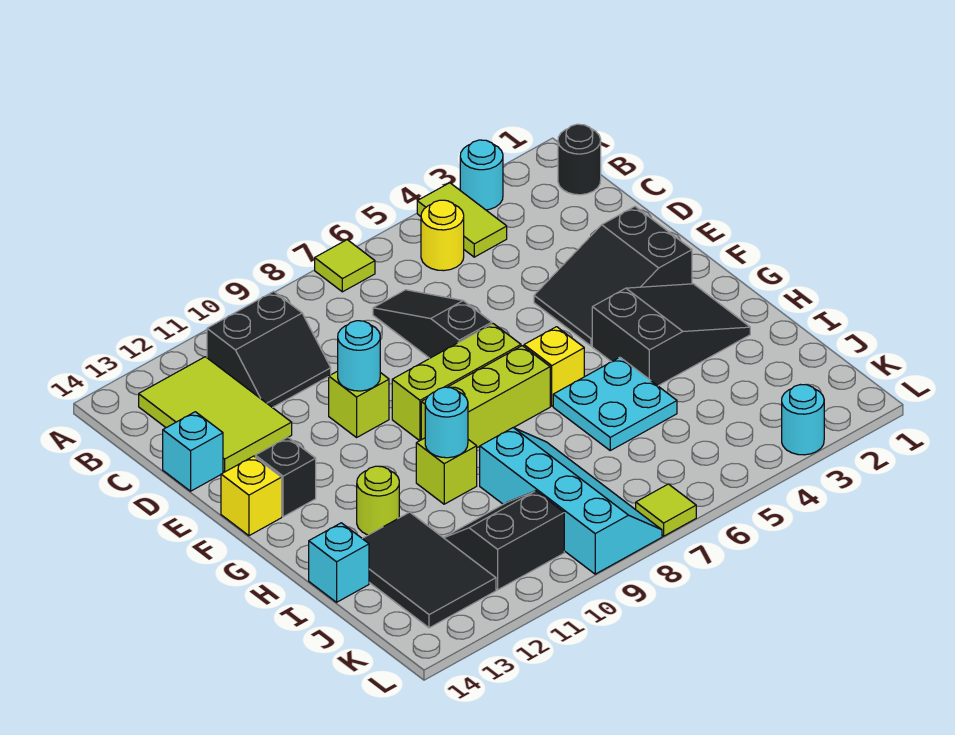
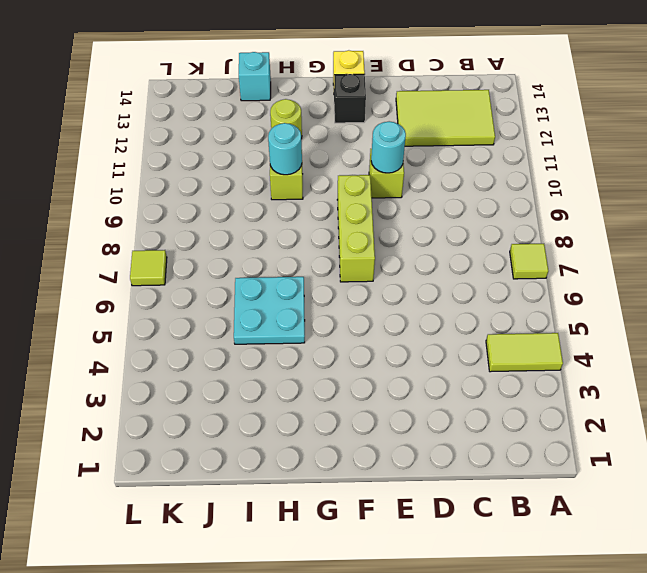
none -> cyan 1x1 round brick [460,140,503,210]
none -> black 1x1 round brick [558,124,601,195]
none -> yellow 1x1 round brick [421,200,464,271]

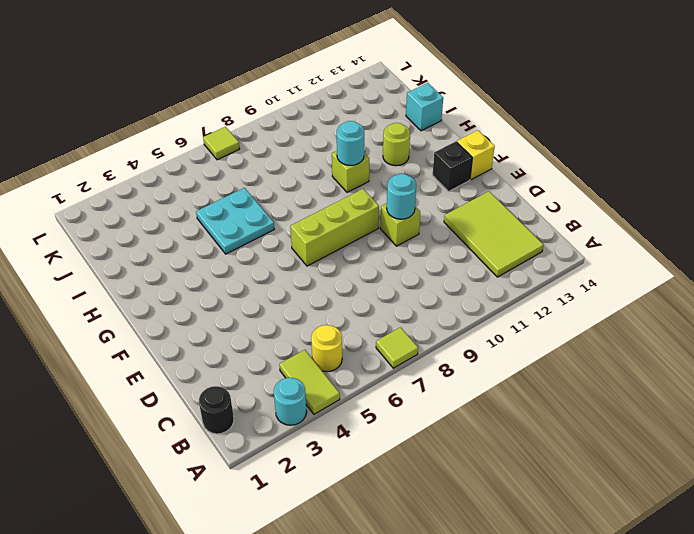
none -> black 2x2 slope [207,291,331,408]
none -> black 1x3 slope [373,290,492,358]
none -> cyan 1x1 brick [163,412,223,491]

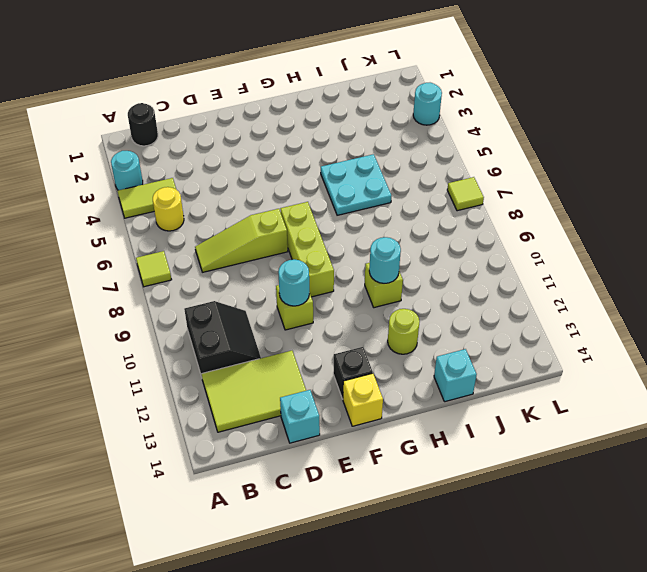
lime 1x3 slope [195,209,288,272] -> black 1x3 slope [373,290,492,358]
none -> black 2x3 slope [534,207,692,346]
none -> black 2x3 slope [592,284,750,386]
none -> yellow 1x1 brick [524,327,584,406]

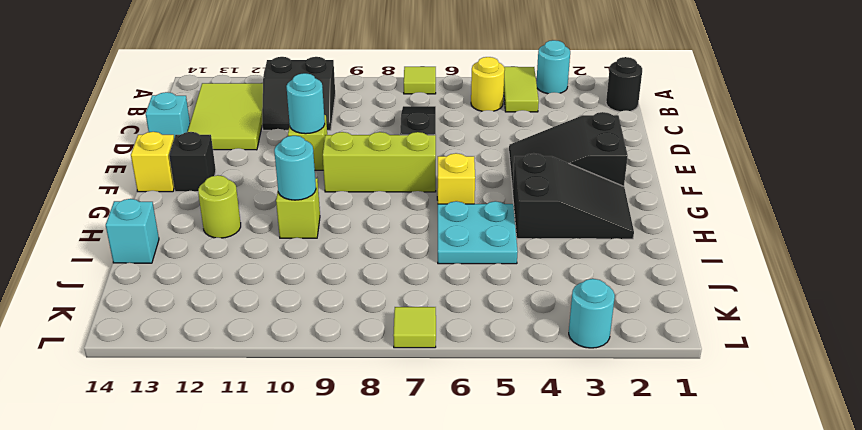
none -> lime 1x3 brick [421,346,550,448]
none -> cyan 2x4 slope [480,428,662,574]
none -> black 2x3 tile [362,512,496,628]

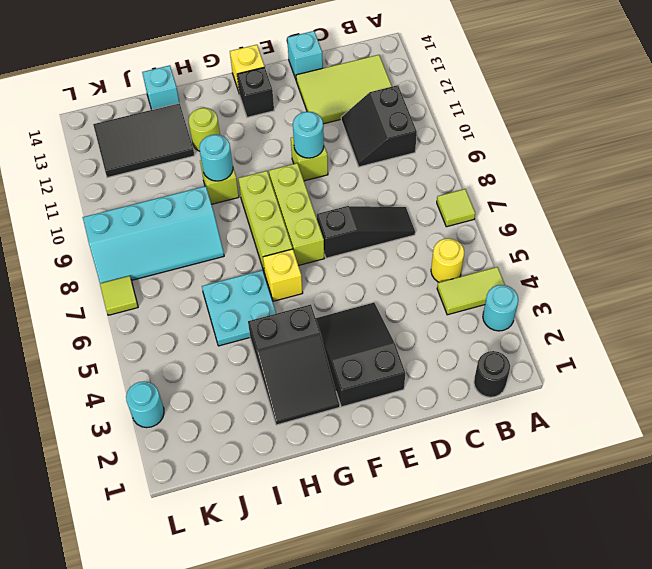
none -> black 2x2 slope [444,491,564,590]

